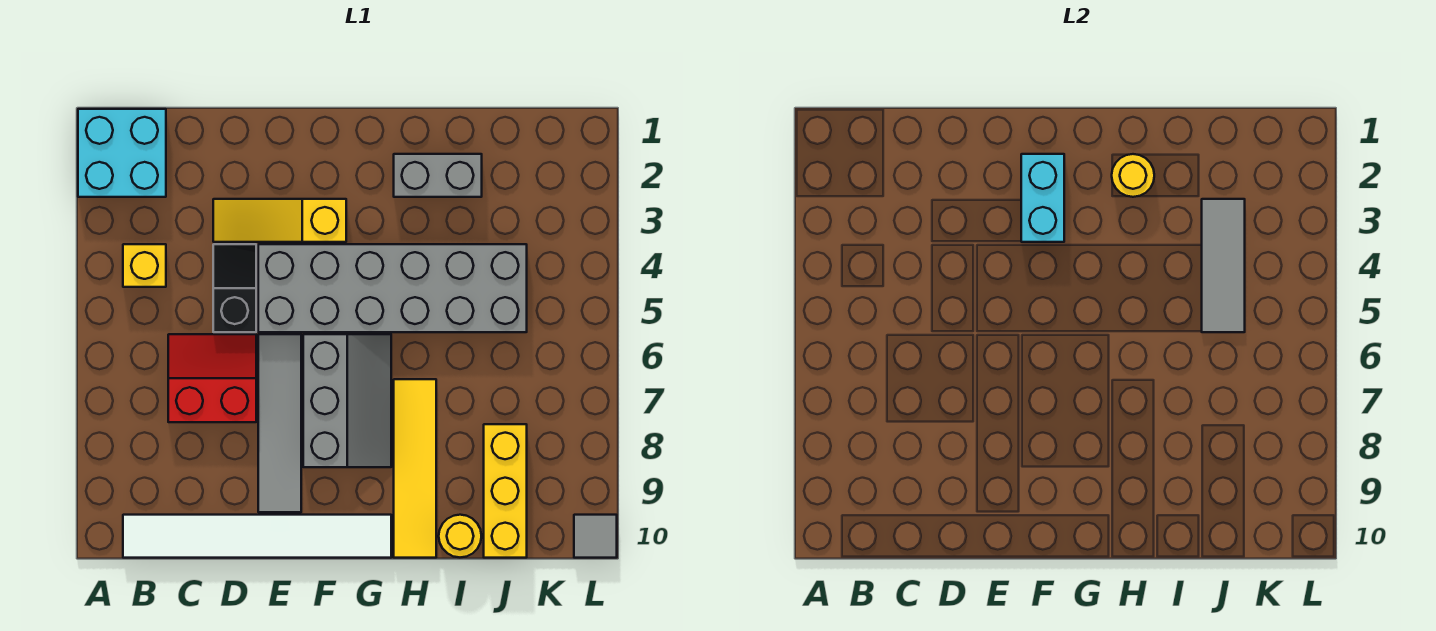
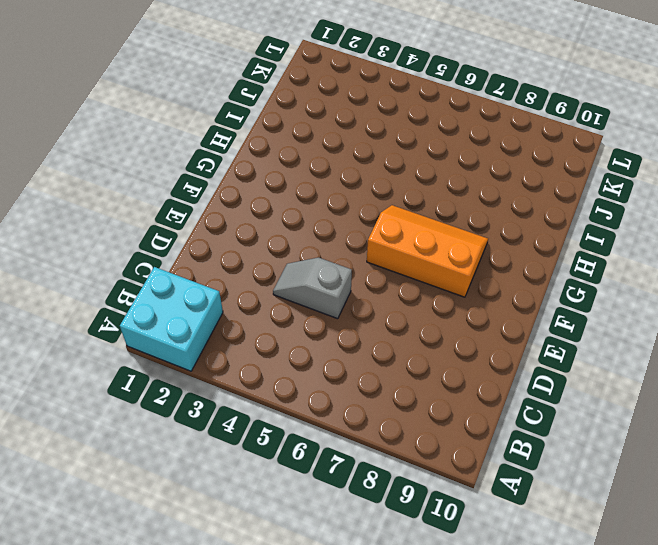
grey 1x2 slope [273,258,352,319] -> black 1x2 slope [213,244,256,332]
orange 2x3 slope [367,205,488,297] -> grey 2x3 slope [303,334,391,467]
none -> yellow 1x1 brick [123,244,166,287]
none -> white 1x6 tile [123,515,391,558]
none -> red 2x2 slope [168,334,256,422]

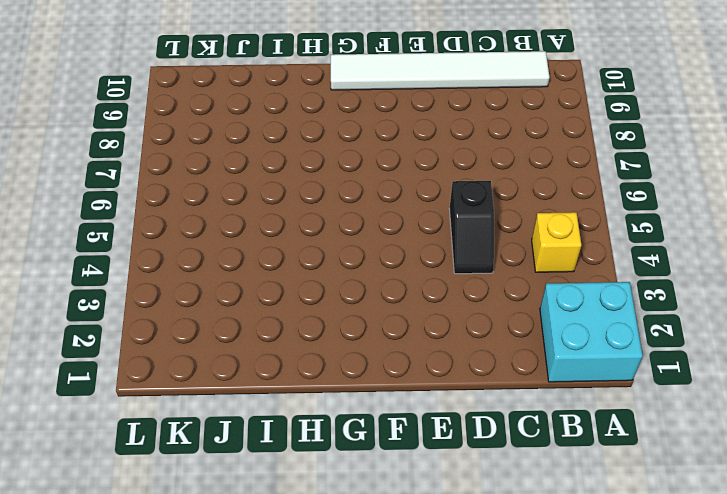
none -> red 2x2 slope [168,334,256,422]
none -> yellow 1x3 slope [213,199,346,242]
none -> grey 2x6 brick [258,244,527,332]

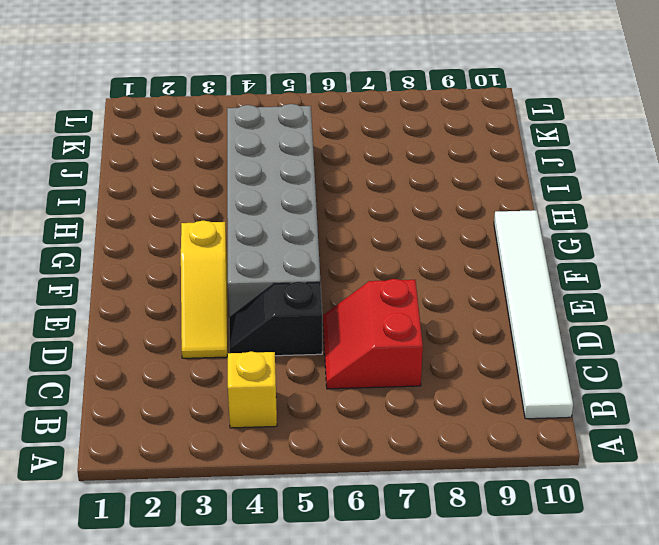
none -> cyan 2x2 brick [78,109,166,197]
none -> grey 1x4 tile [258,334,301,512]
none -> grey 2x3 slope [303,334,391,467]

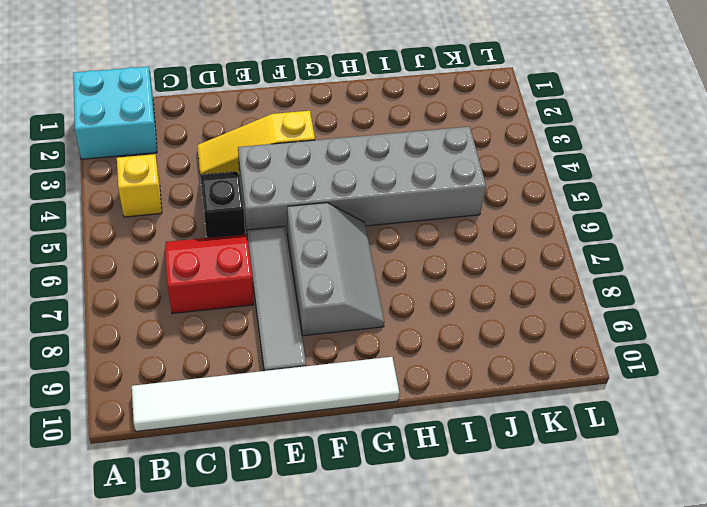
none -> grey 1x2 brick [394,154,482,197]
none -> yellow 1x4 tile [394,379,436,558]
none -> yellow 1x1 round brick [439,515,481,557]

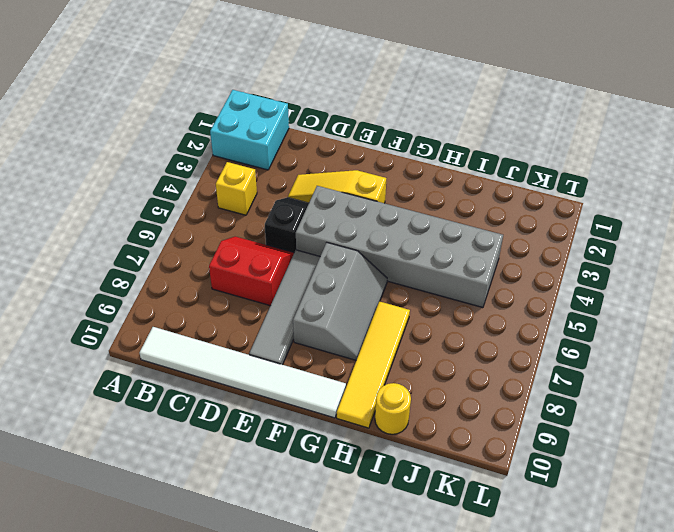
none -> grey 1x2 brick [394,154,482,197]
none -> yellow 1x3 brick [484,424,527,558]
none -> grey 1x1 tile [574,515,617,558]

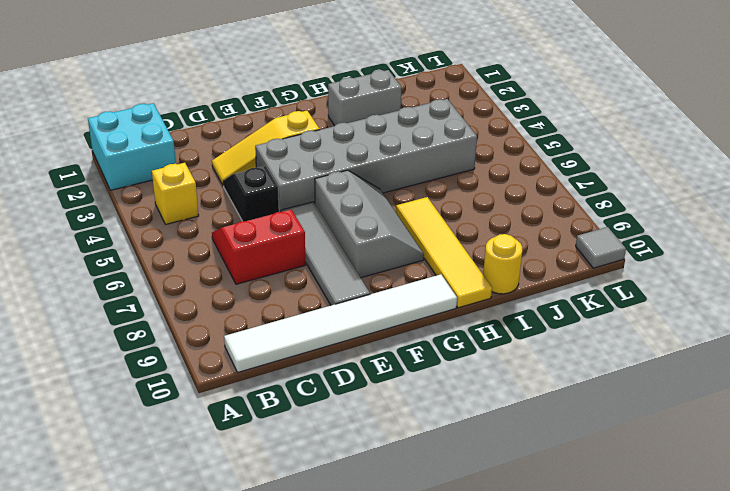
none -> yellow 1x3 brick [484,424,527,558]
none -> cyan 1x2 brick [1021,154,1064,242]
none -> yellow 1x1 round brick [1112,154,1154,197]

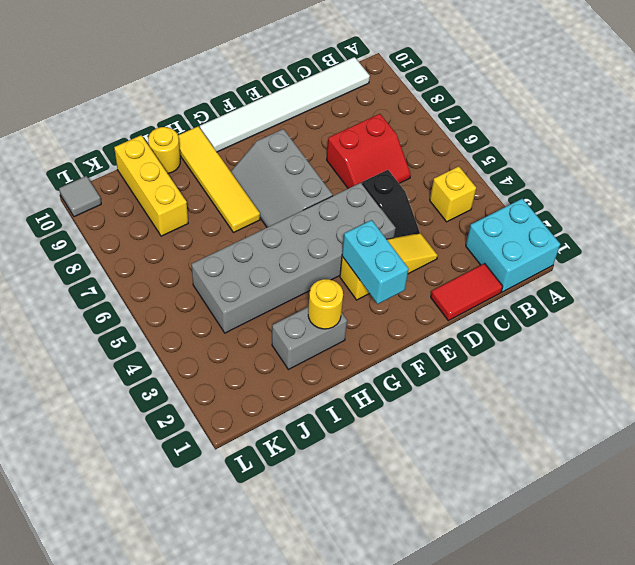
red 1x2 tile [431,264,503,321] -> none
none -> grey 1x4 tile [258,334,301,512]
none -> grey 1x3 tile [1202,199,1245,332]

